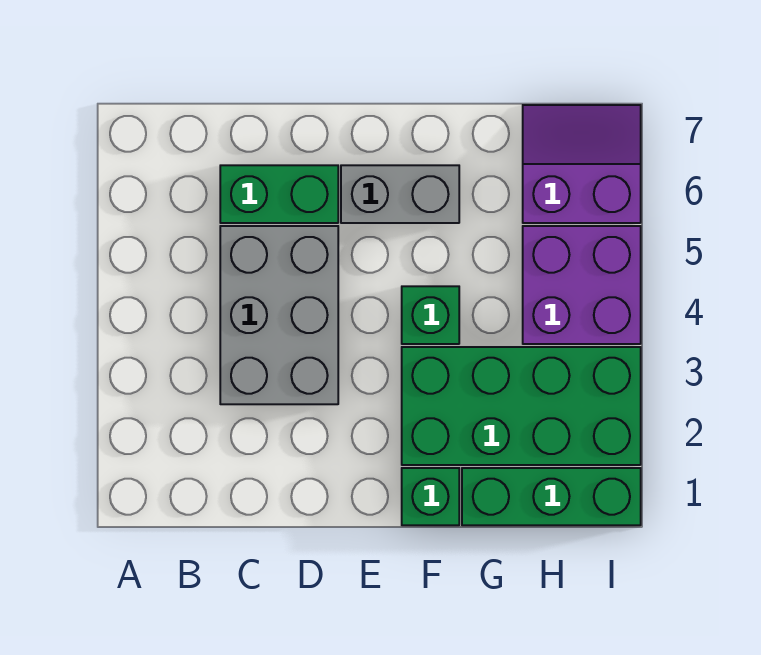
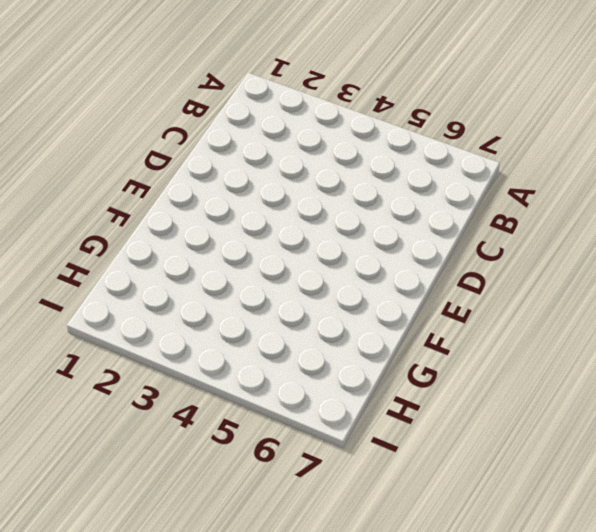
none -> grey 2x3 brick [220,226,338,404]
none -> green 1x2 brick [220,165,338,223]

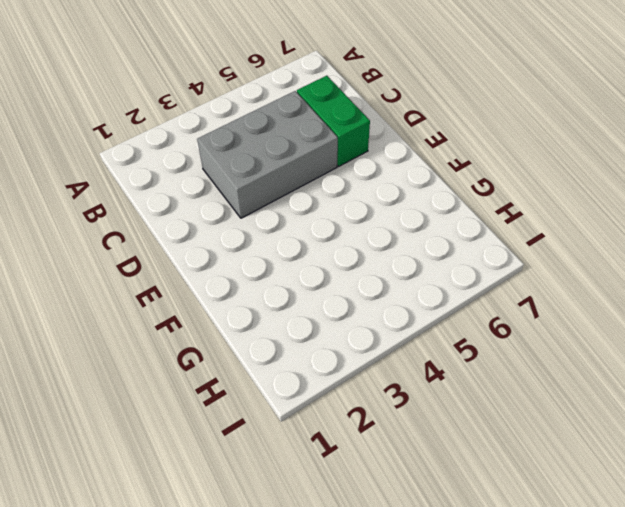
none -> grey 1x2 brick [341,165,459,223]
none -> green 1x1 brick [402,468,459,525]

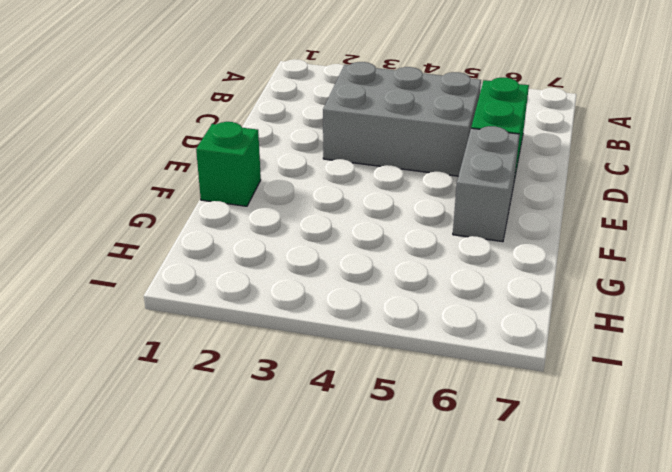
none -> green 2x4 brick [402,347,641,465]
none -> green 1x1 brick [402,286,459,344]

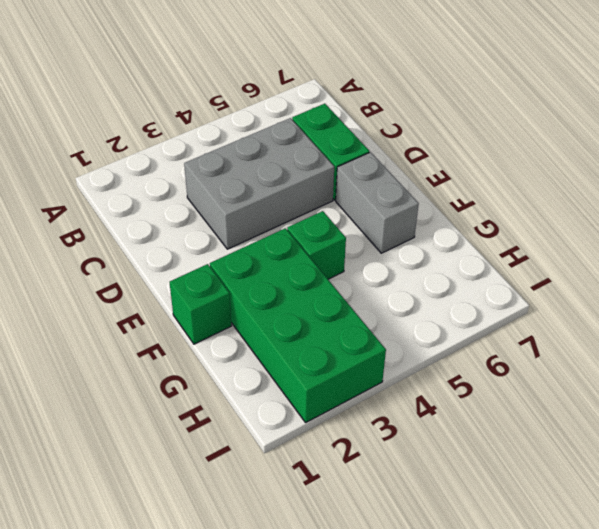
none -> green 1x3 brick [462,468,641,525]
none -> purple 2x2 brick [523,226,641,344]

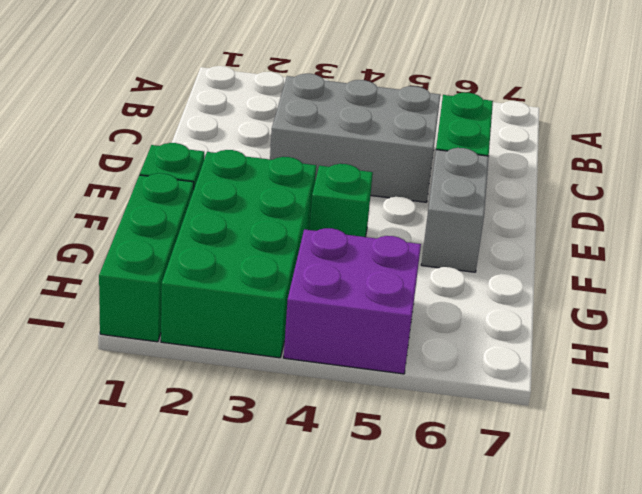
none -> purple 2x2 slope [523,105,641,223]

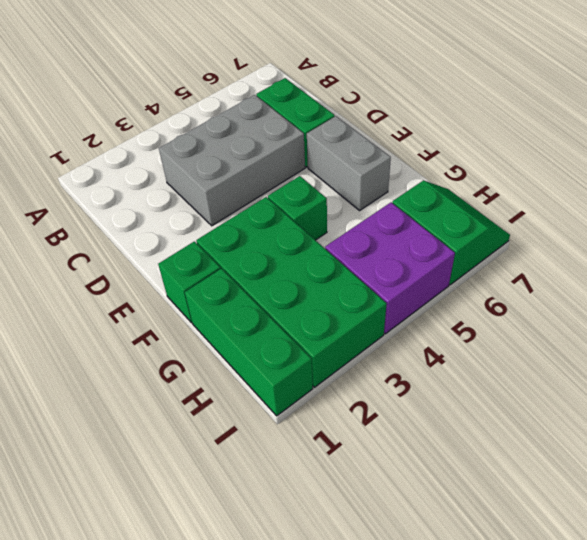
green 2x2 slope [392,180,510,285] -> purple 2x2 slope [523,105,641,223]

